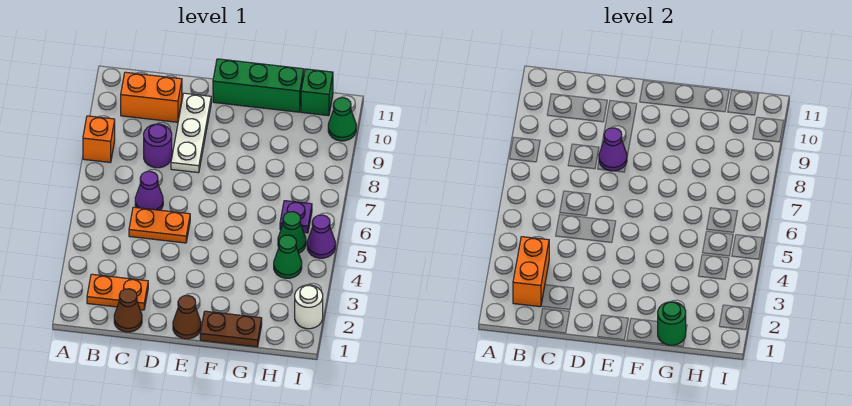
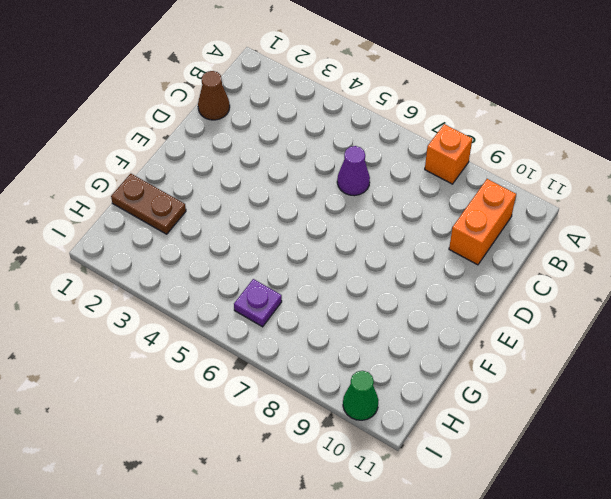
brown 1x2 plate [111,174,186,234] -> brown 1x2 plate turned to [200,311,262,347]
none -> orange 1x2 plate [87,274,148,310]
none -> orange 1x2 plate [129,207,190,243]
none -> purple 1x1 round brick [144,124,172,168]

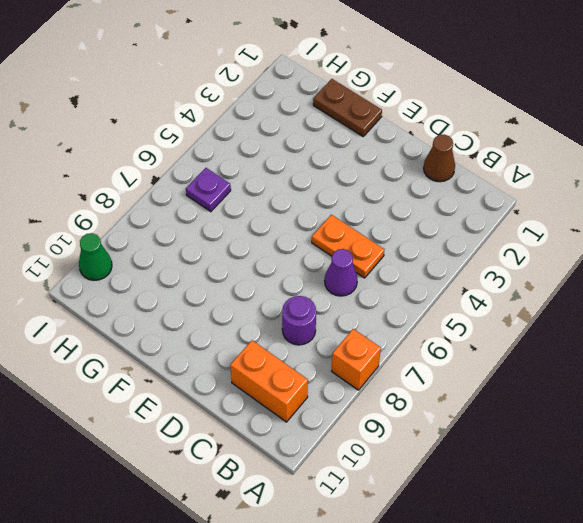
none -> orange 1x2 plate [87,274,148,310]
none -> white 1x3 plate [171,93,211,173]
none -> brown 1x1 cone [173,296,201,339]

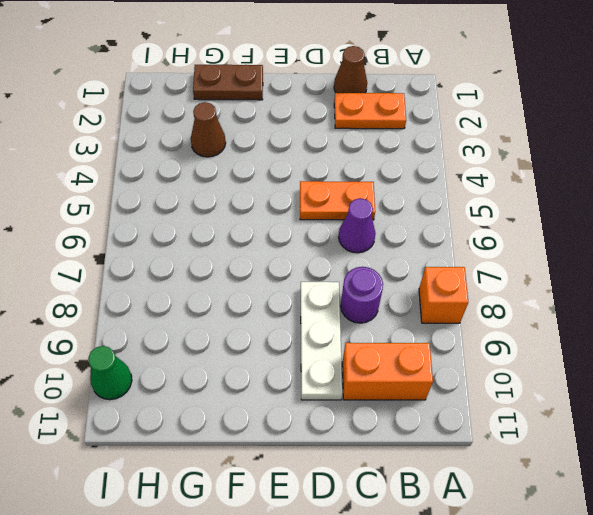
brown 1x1 cone [191,102,226,157] -> brown 1x1 cone moved to [173,296,201,339]
none -> green 1x3 brick [213,59,304,112]
none -> green 1x1 cone [274,235,302,278]
none -> green 1x1 cone [278,212,306,253]

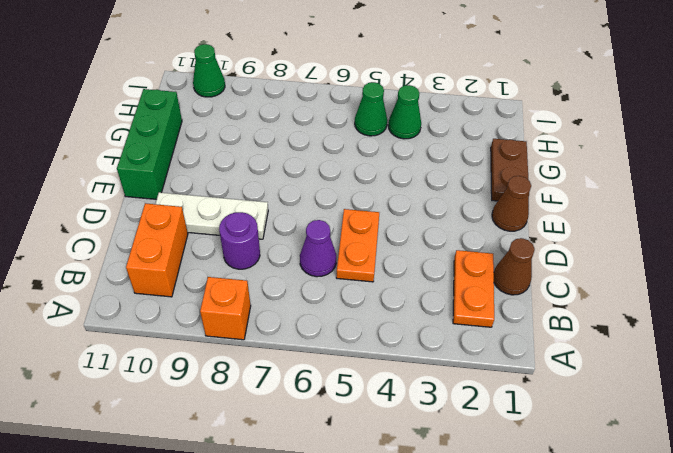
none -> purple 1x1 plate [280,201,312,233]
none -> green 1x1 brick [301,69,333,116]
none -> white 1x1 round brick [295,285,323,329]

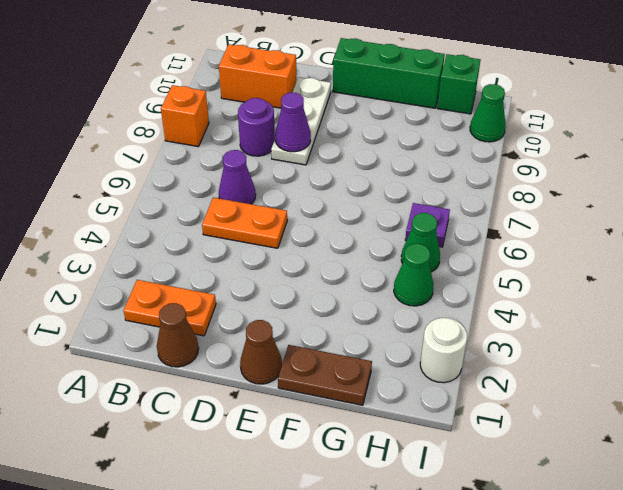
none -> purple 1x1 cone [307,215,335,258]
none -> orange 1x2 brick [513,237,549,307]
none -> green 1x1 round brick [658,302,686,345]

